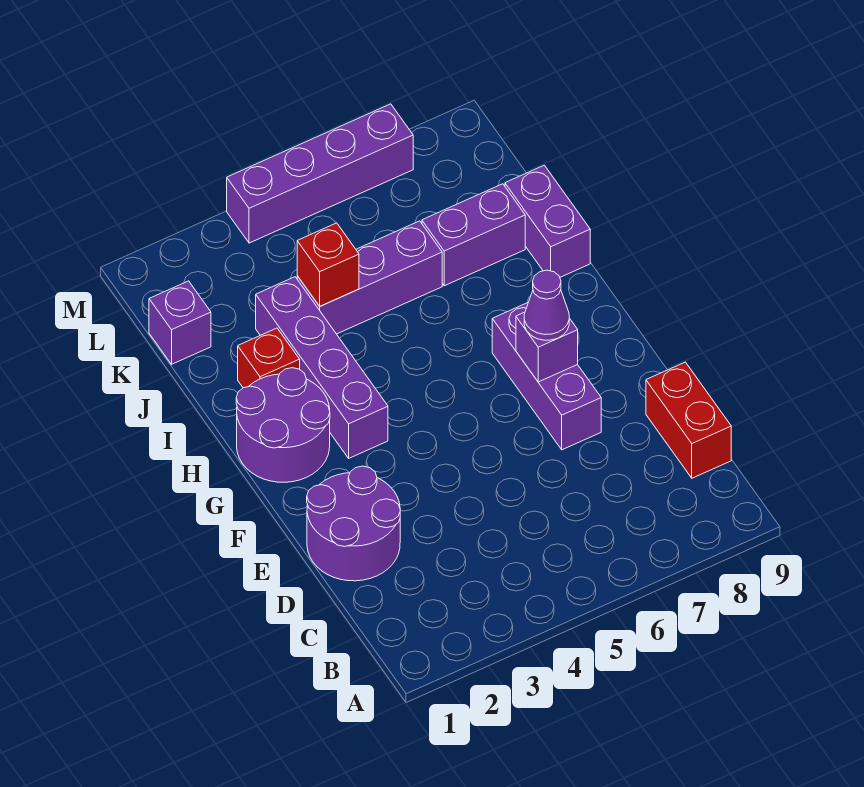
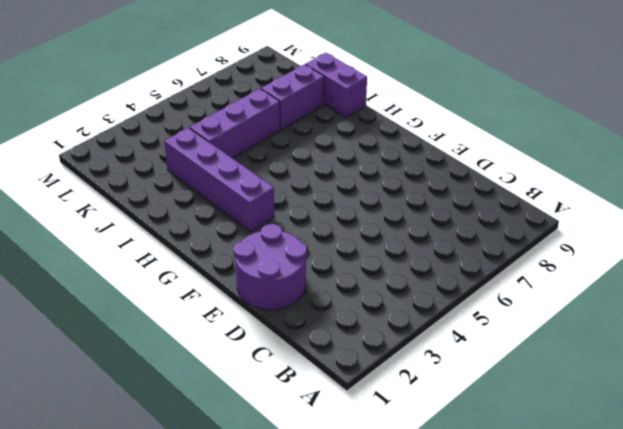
none -> red 1x2 brick [646,362,731,478]
none -> purple 1x3 brick [492,303,601,450]
none -> purple 2x2 round brick [236,368,330,482]

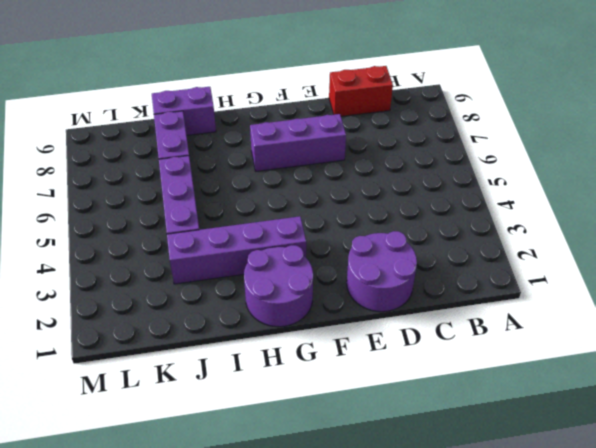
none -> red 1x1 brick [238,328,300,388]
none -> purple 1x1 brick [149,281,211,364]
none -> purple 1x4 brick [227,104,413,243]

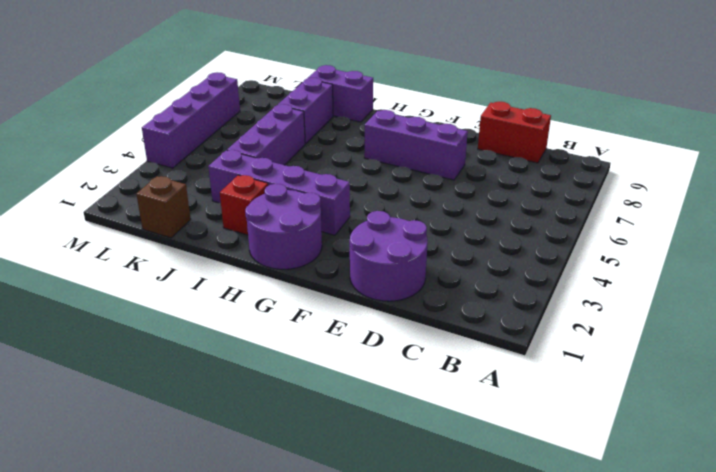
brown 1x1 brick [136,176,191,238] -> purple 1x1 brick [149,281,211,364]
none -> purple 1x1 brick [516,312,578,382]
none -> red 1x1 brick [297,223,359,306]
none -> purple 1x1 cone [524,270,569,340]

